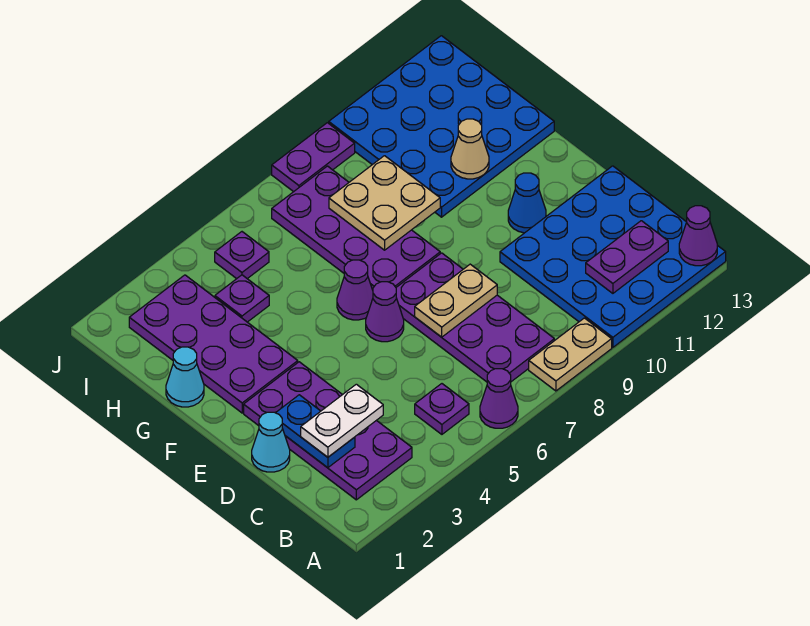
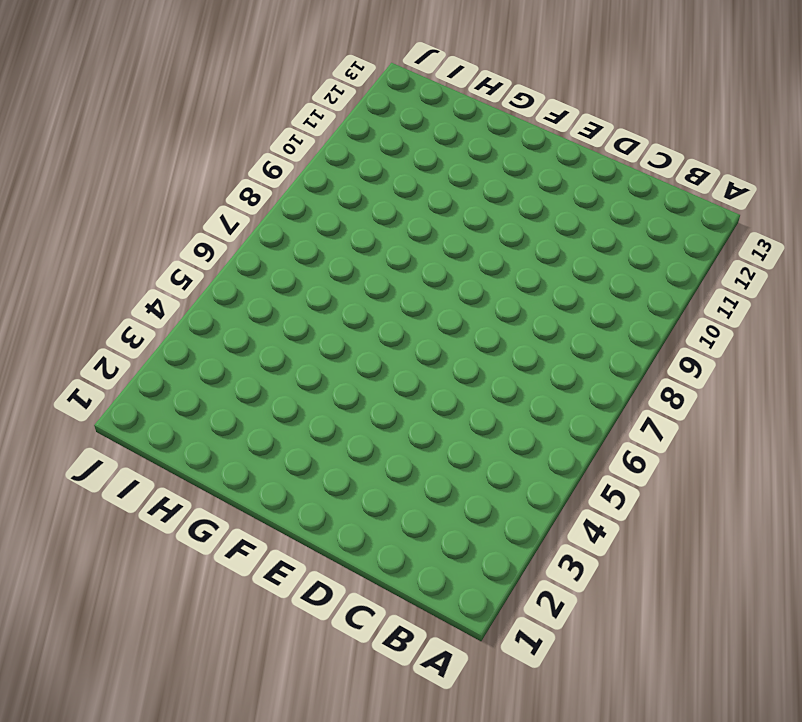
none -> purple 1x1 cone [480,369,518,428]
none -> tan 1x2 plate [529,318,612,391]
none -> blue 4x4 plate [500,166,726,347]

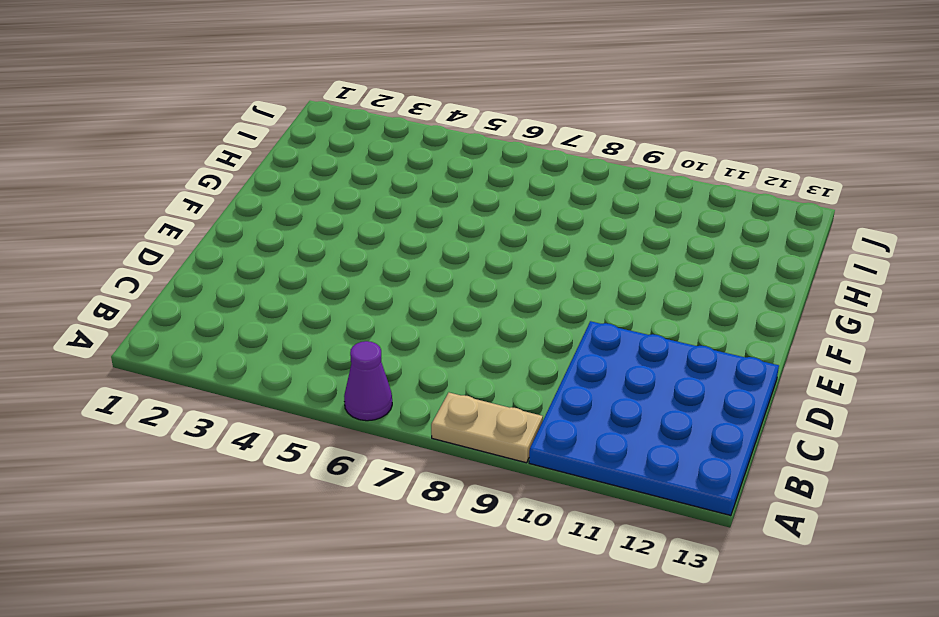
none -> purple 2x4 plate [244,362,412,500]
none -> purple 1x1 plate [415,384,469,434]
none -> purple 2x4 plate [396,253,554,382]

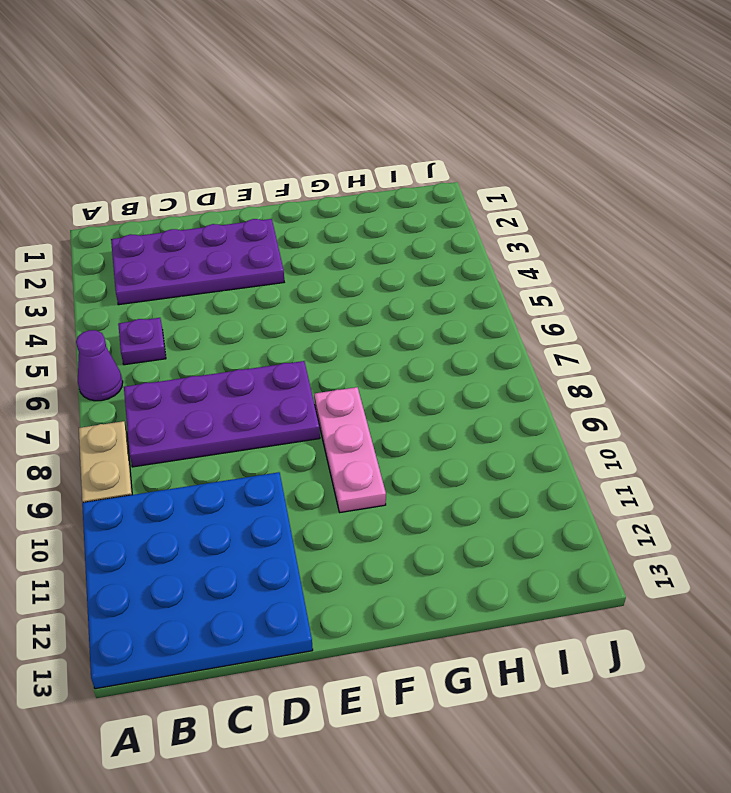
pink 1x3 plate [314,387,386,512] -> purple 2x4 plate [272,166,440,290]
none -> cyan 1x1 cone [252,412,290,472]
none -> purple 1x1 cone [366,282,404,342]
none -> blue 1x1 cone [508,173,546,233]

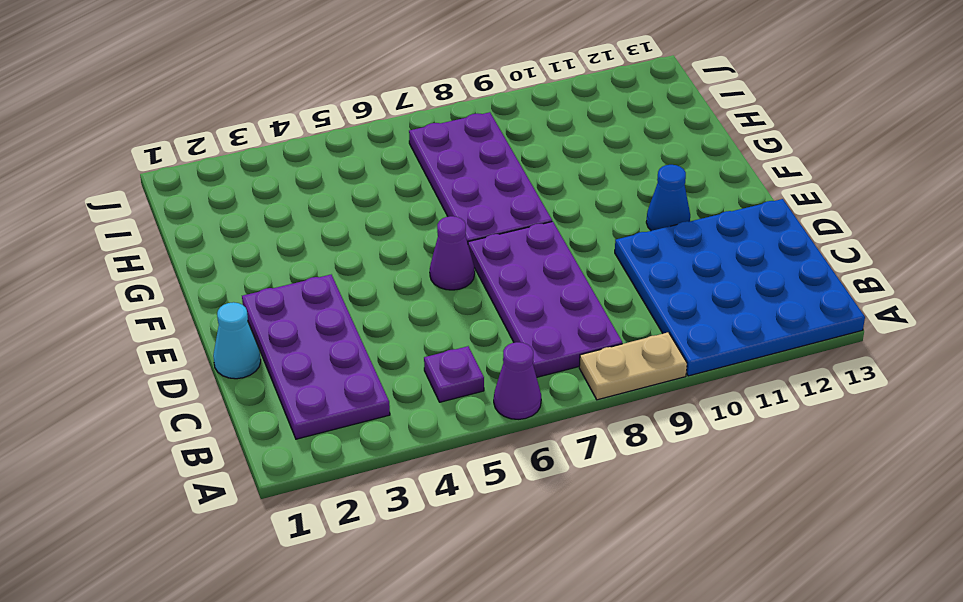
none -> purple 2x4 plate [129,275,298,413]
none -> purple 1x1 cone [337,260,373,320]
none -> cyan 1x1 cone [166,347,204,407]

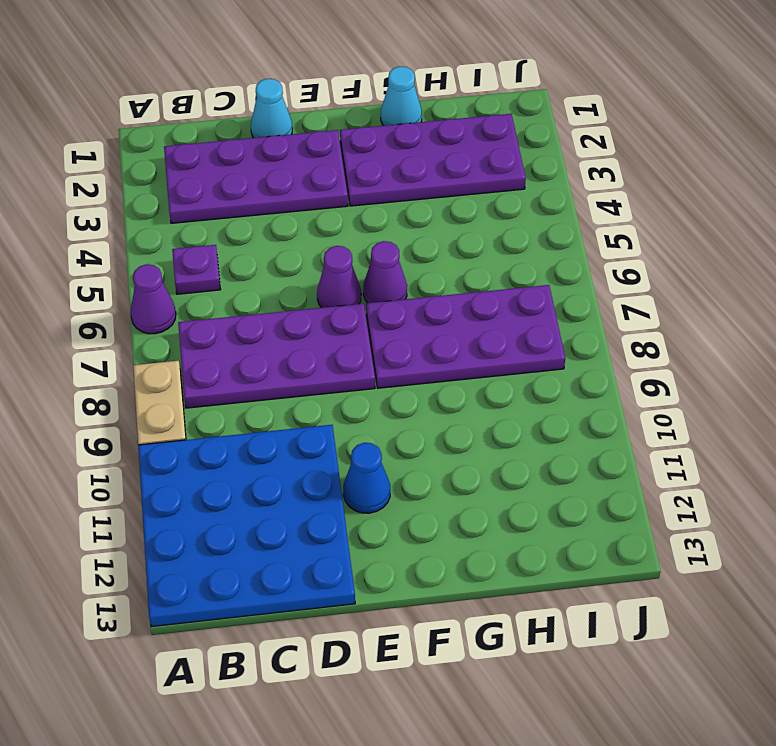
none -> blue 4x4 plate [329,36,554,217]
none -> purple 1x1 plate [215,275,269,322]
none -> purple 1x1 plate [215,232,269,279]

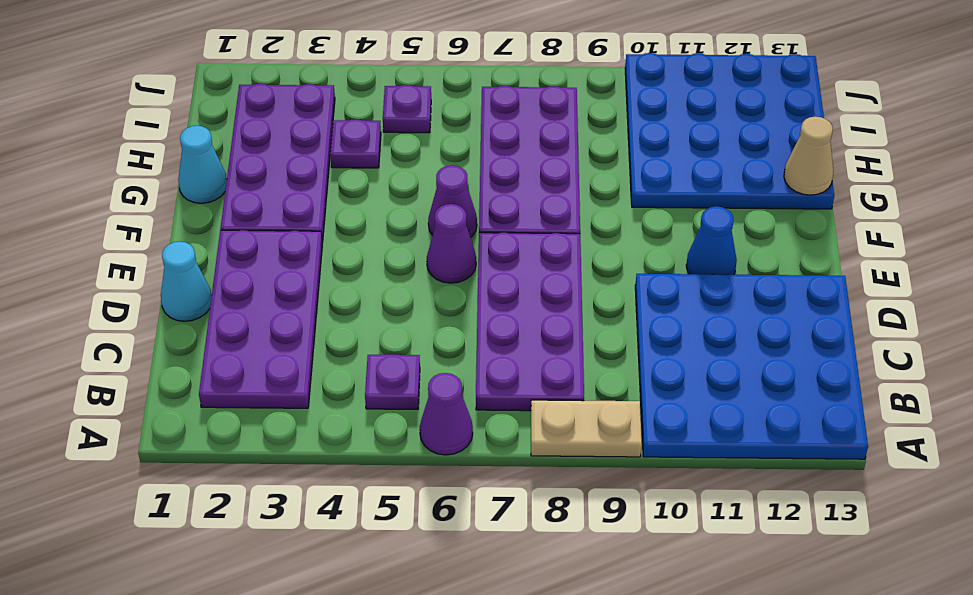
tan 1x1 cone [784,116,833,195] -> tan 1x1 cone moved to [451,119,489,179]
none -> purple 1x2 plate [272,123,355,192]
none -> purple 1x1 cone [679,206,717,266]
none -> purple 1x2 plate [586,221,668,293]

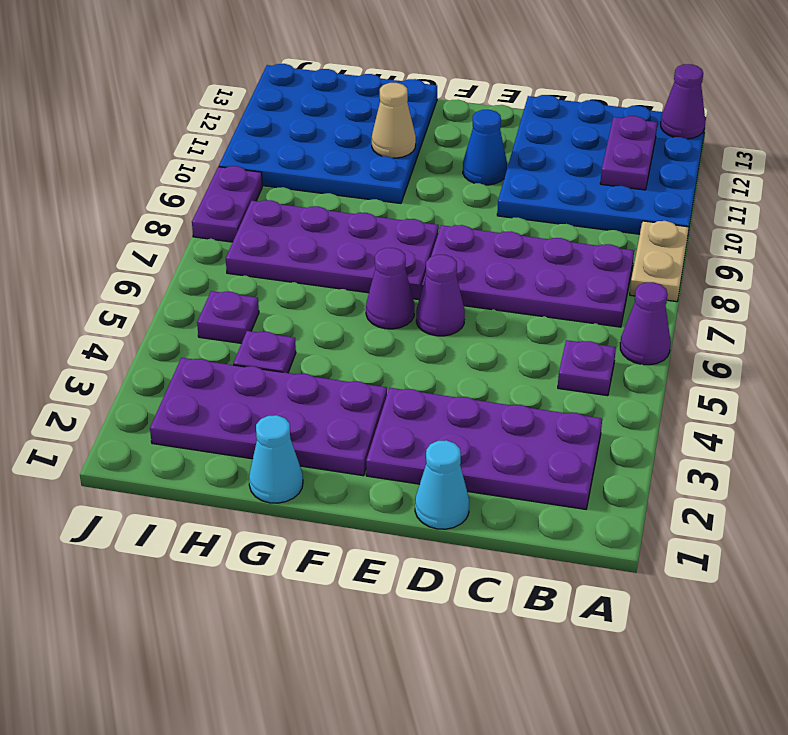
none -> blue 1x2 plate [276,395,355,468]
none -> tan 1x2 plate [415,264,497,337]
none -> tan 2x2 plate [329,156,440,250]

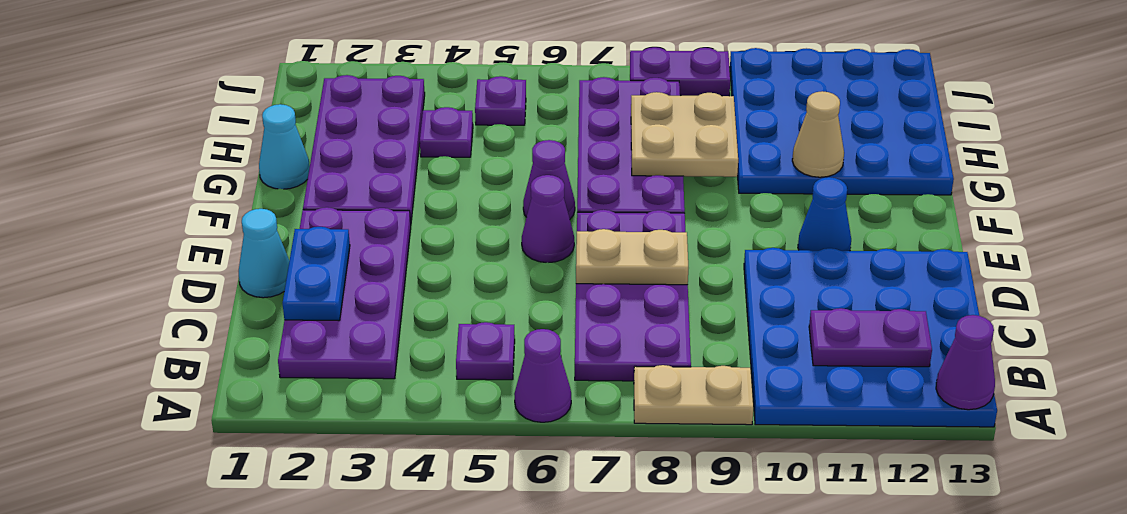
none -> white 1x2 plate [301,384,383,457]

